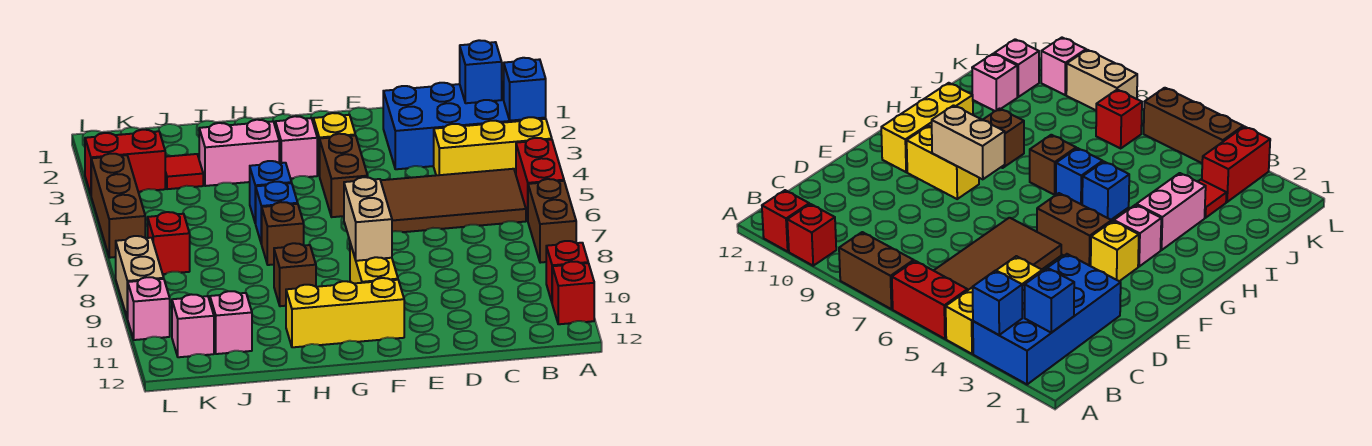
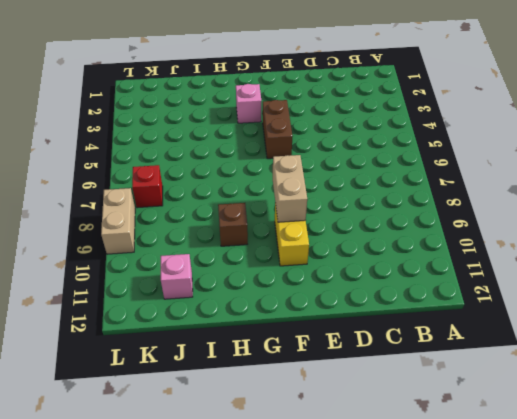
none -> blue 2x4 brick [383,80,546,169]
none -> yellow 1x3 brick [434,117,552,175]
none -> red 1x2 brick [516,138,564,220]

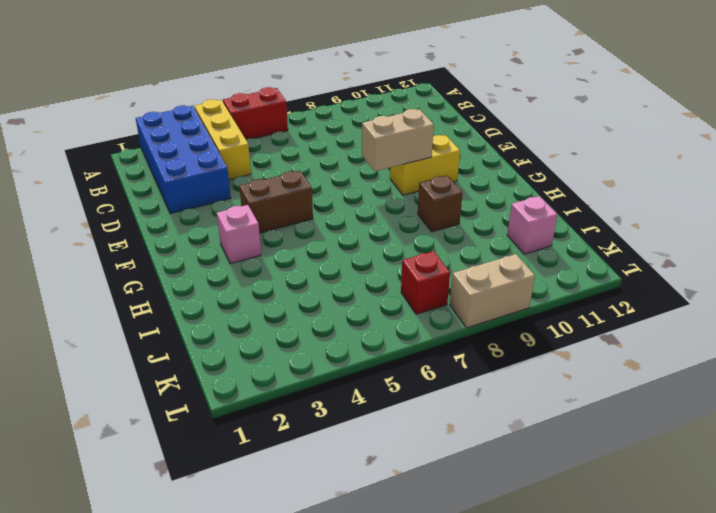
none -> brown 1x2 brick [528,179,576,263]
none -> red 1x1 brick [546,241,588,302]
none -> red 1x1 brick [552,262,594,324]

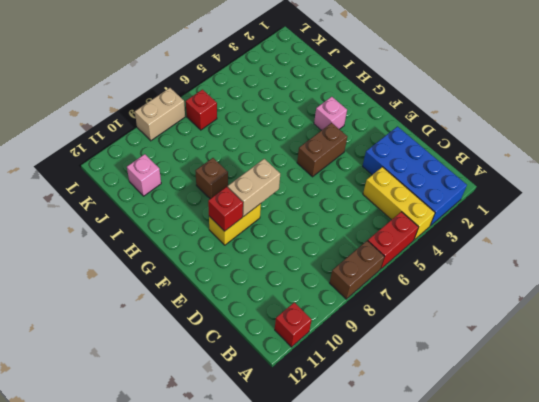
red 1x1 brick [208,187,243,231] -> red 1x1 brick moved to [546,241,588,302]
none -> brown 2x4 tile [381,169,526,232]
none -> yellow 1x1 brick [313,113,355,176]
none -> yellow 1x3 brick [286,278,404,347]

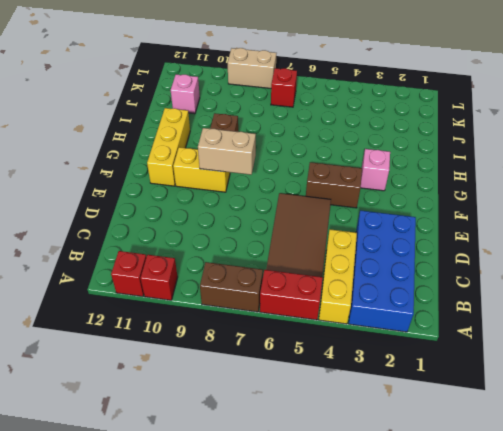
none -> yellow 1x1 brick [313,113,355,176]
none -> pink 1x2 brick [199,120,279,186]
none -> blue 1x1 brick [250,161,292,223]

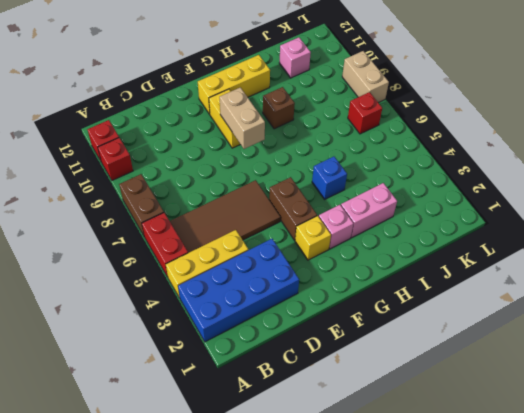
none -> blue 1x1 brick [255,182,298,244]
none -> brown 1x1 brick [262,202,304,265]
none -> red 1x1 tile [165,154,203,189]

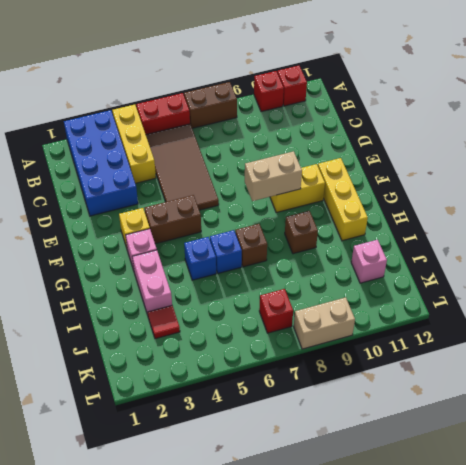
none -> red 1x2 brick [85,130,165,194]
none -> pink 1x1 brick [172,294,214,357]
none -> brown 1x3 brick [91,154,145,258]

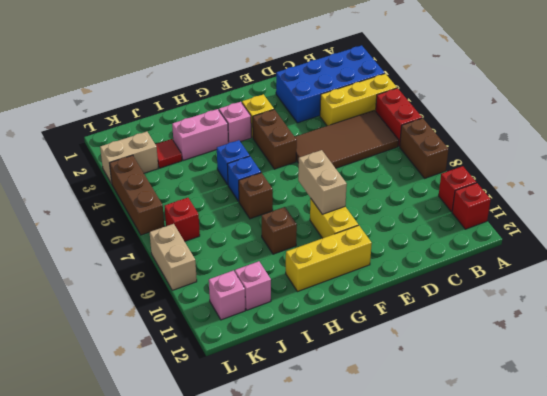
tan 1x2 brick [100,132,158,184] -> red 1x2 brick [85,130,165,194]
none -> pink 1x1 brick [128,277,170,340]
none -> blue 1x1 brick [504,58,546,121]
none -> blue 1x1 brick [460,40,502,103]

